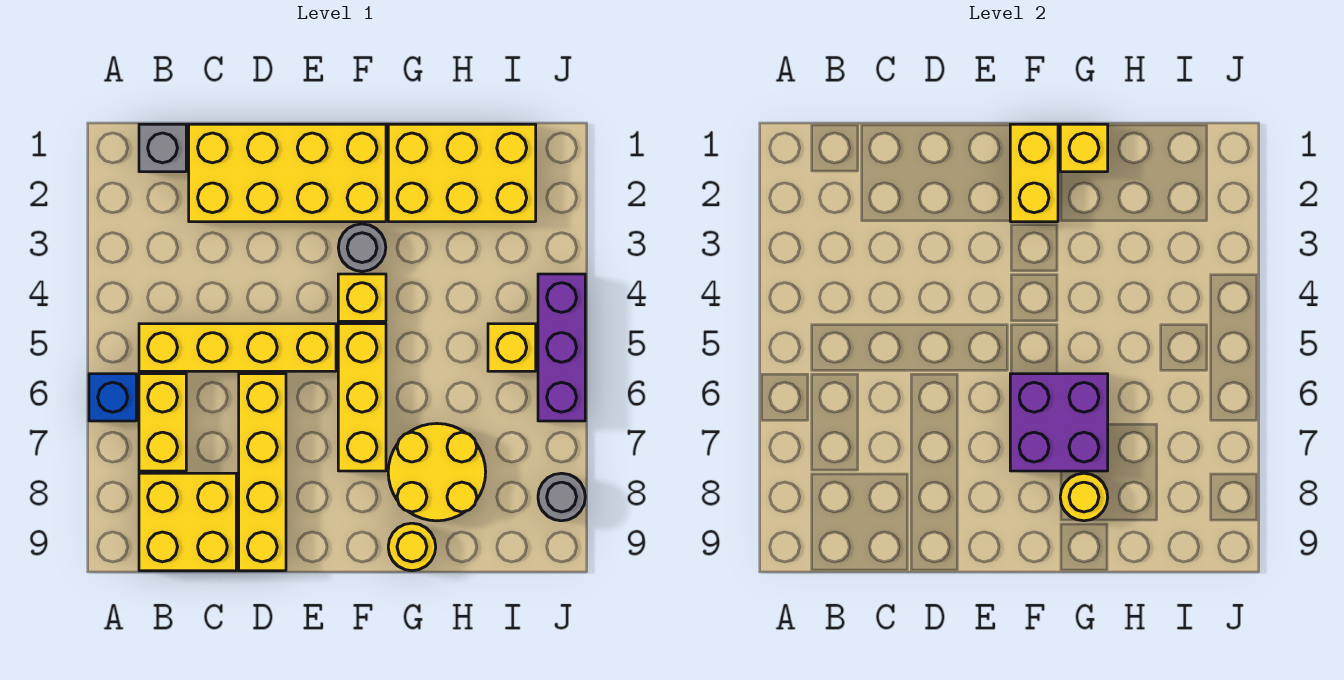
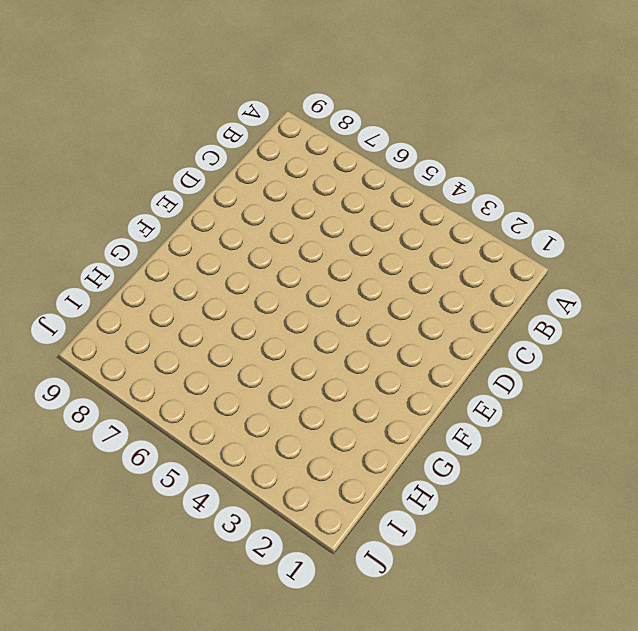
none -> blue 1x1 brick [89,374,136,421]
none -> grey 1x1 brick [139,124,186,172]
none -> yellow 1x4 brick [139,324,336,371]

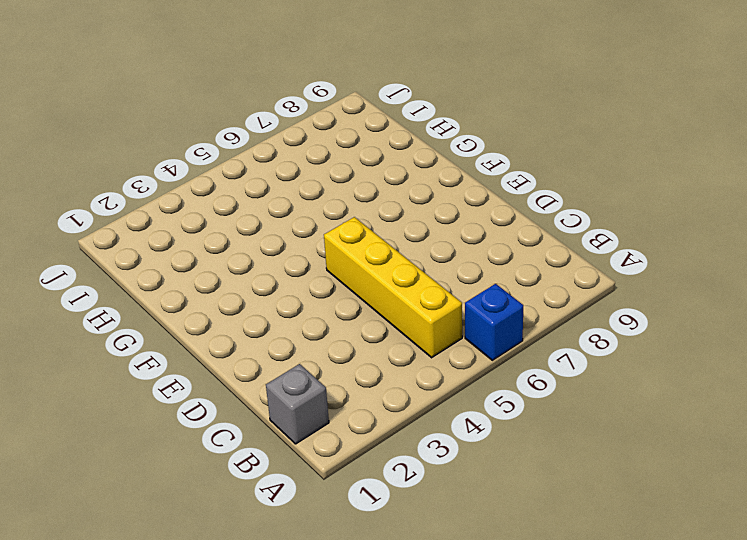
none -> yellow 1x2 brick [139,374,186,471]
none -> yellow 2x2 brick [139,473,236,571]
none -> yellow 2x4 brick [189,124,386,222]

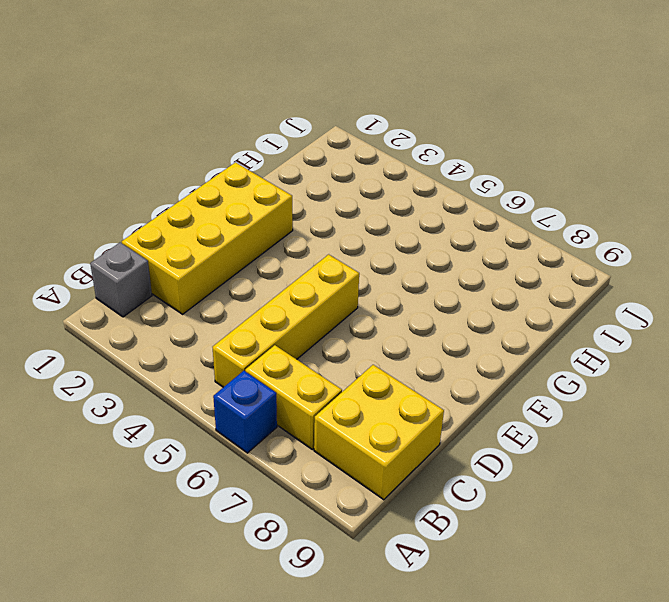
none -> yellow 1x4 brick [239,374,286,571]
none -> grey 1x1 round brick [338,224,386,271]
none -> yellow 1x1 brick [338,274,386,321]

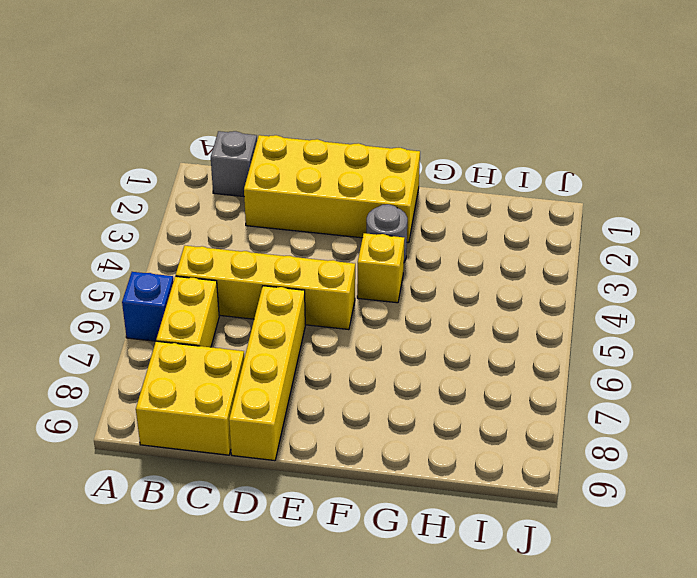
none -> yellow 1x3 brick [338,324,386,471]
none -> yellow 2x3 brick [388,124,536,222]
none -> yellow 2x2 round brick [388,424,486,521]

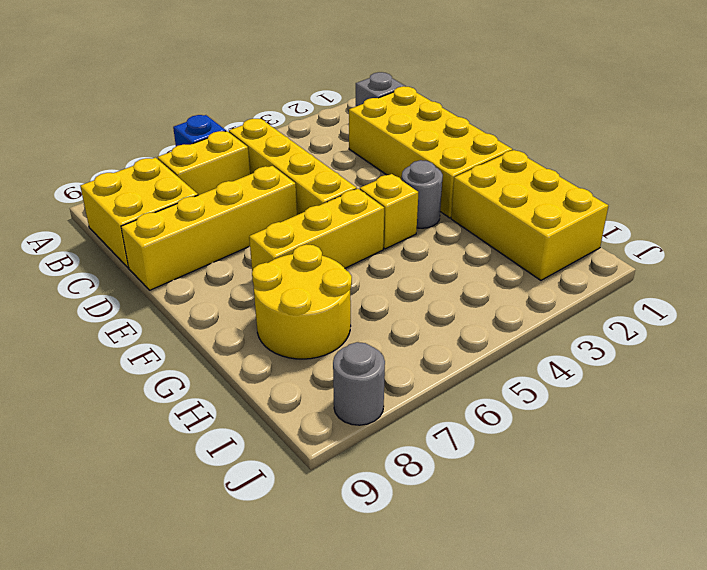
none -> yellow 1x1 round brick [388,523,436,571]
none -> yellow 1x1 brick [488,324,536,371]
none -> purple 1x3 brick [538,274,585,421]

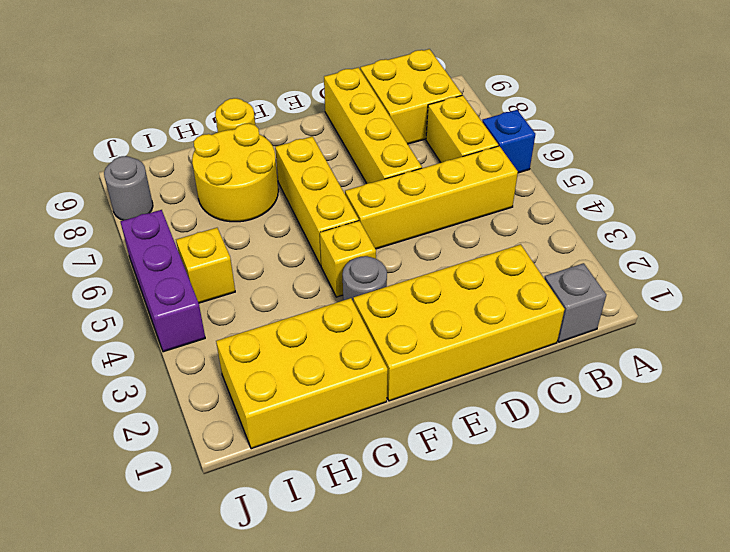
none -> yellow 1x2 brick [1010,124,1058,222]
none -> purple 2x2 brick [1010,374,1108,471]
none -> yellow 1x1 brick [1060,124,1108,172]

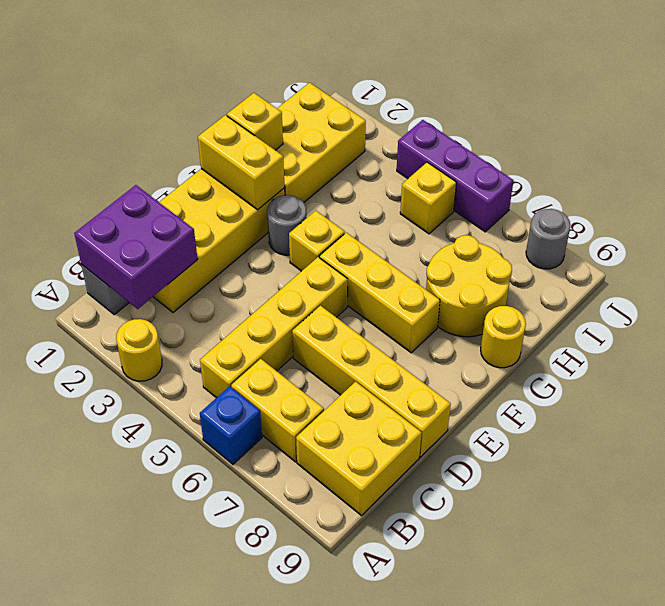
yellow 1x1 round brick [116,319,162,381] -> yellow 1x1 round brick moved to [1060,473,1108,521]
purple 2x2 brick [74,185,198,309] -> purple 2x2 brick moved to [1010,374,1108,471]

